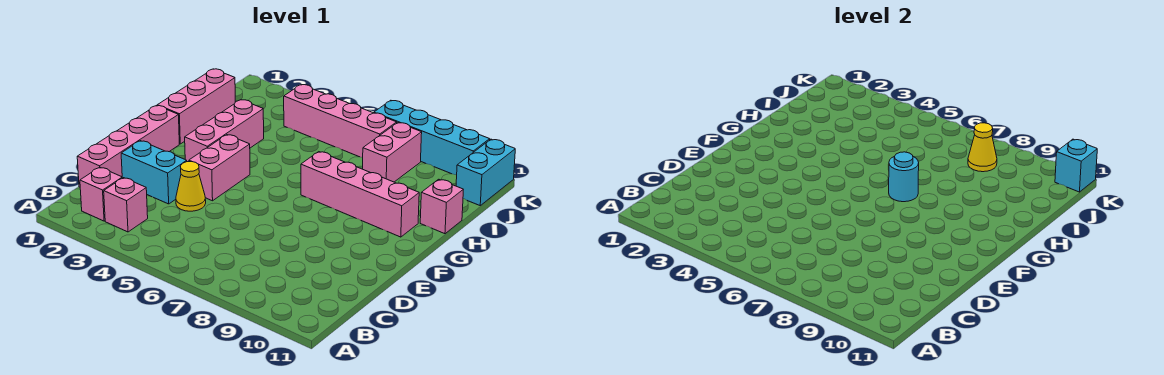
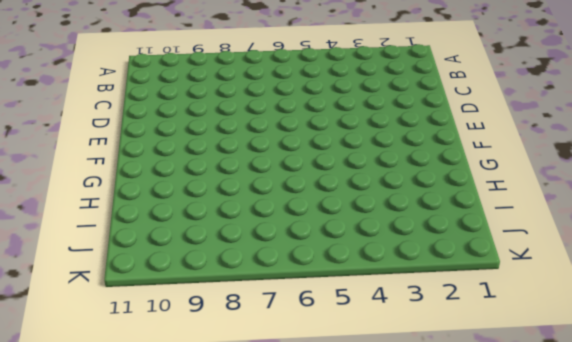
none -> pink 1x1 brick [80,167,122,221]
none -> pink 1x1 brick [104,178,148,232]
none -> pink 1x4 brick [77,105,179,187]

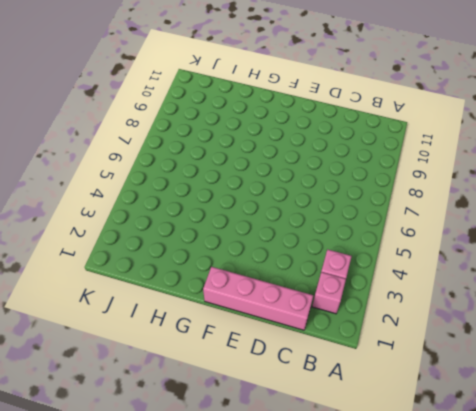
none -> cyan 1x2 brick [121,141,187,204]
none -> yellow 1x1 cone [176,161,206,211]
none -> pink 1x2 brick [189,135,250,201]

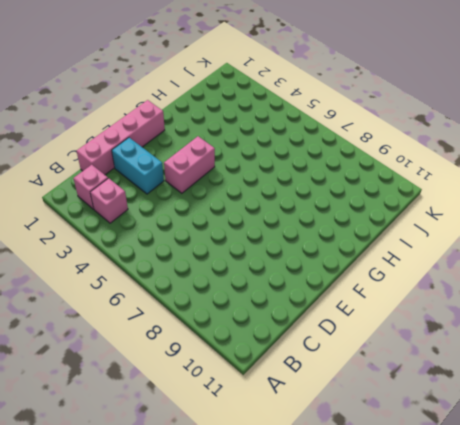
none -> yellow 1x1 cone [176,161,206,211]
none -> pink 1x3 brick [185,100,264,162]
none -> pink 1x3 brick [157,69,235,144]

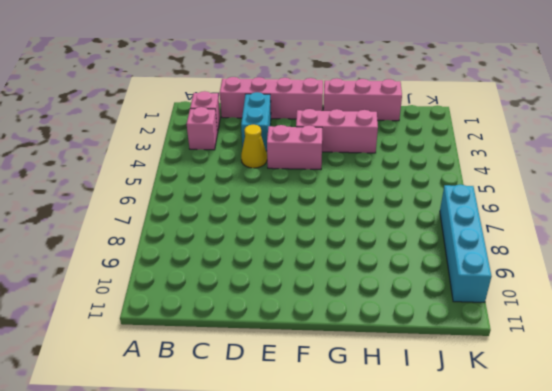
none -> pink 1x4 brick [301,152,419,237]
none -> pink 1x1 brick [420,179,463,234]
none -> pink 1x2 brick [363,123,422,182]

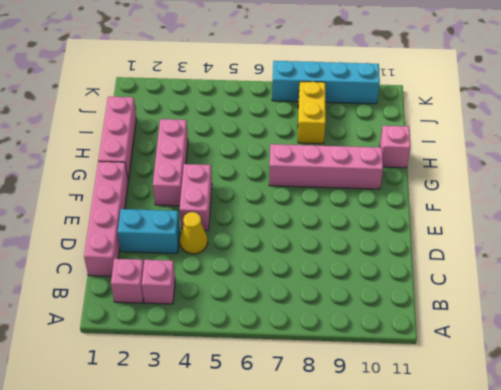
yellow 1x2 brick [298,82,326,144] -> pink 1x2 brick [363,123,422,182]
none -> pink 1x4 brick [284,85,397,158]
none -> cyan 1x2 brick [456,139,515,205]
none -> cyan 1x1 round brick [889,152,919,202]

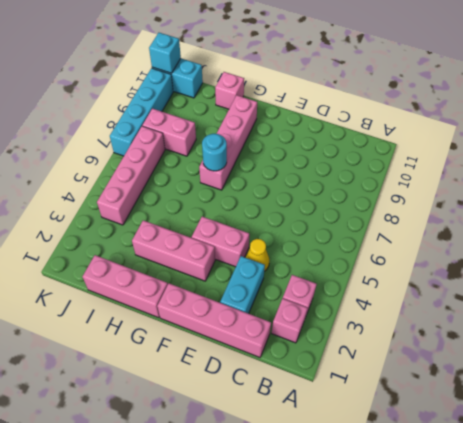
none -> yellow 1x1 cone [968,123,997,172]

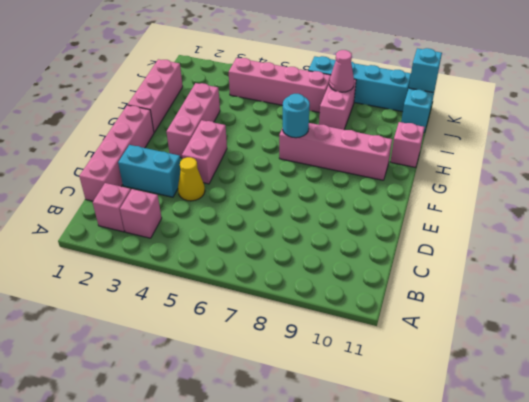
pink 1x1 cone [329,50,354,92] -> yellow 1x1 cone [968,123,997,172]

